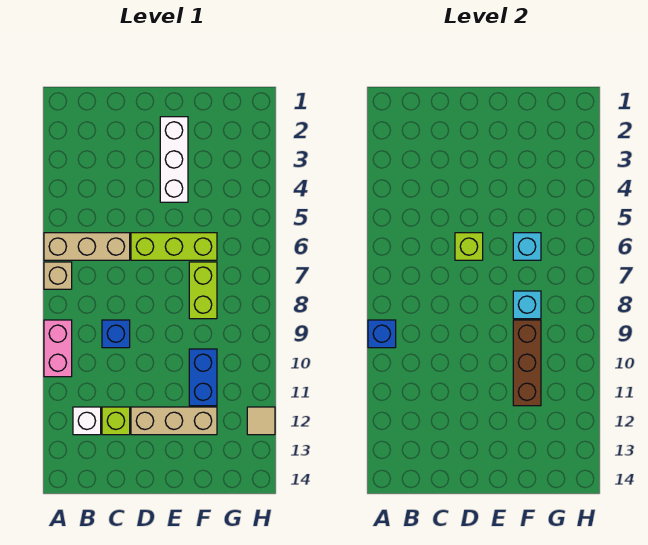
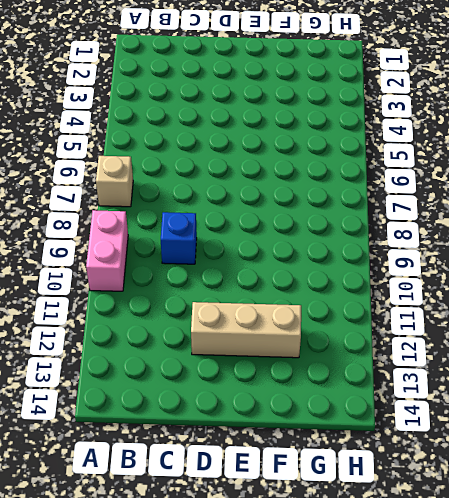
none -> tan 1x3 brick [44,233,130,260]
none -> white 1x1 brick [73,407,101,435]
none -> lime 1x1 brick [102,407,130,435]

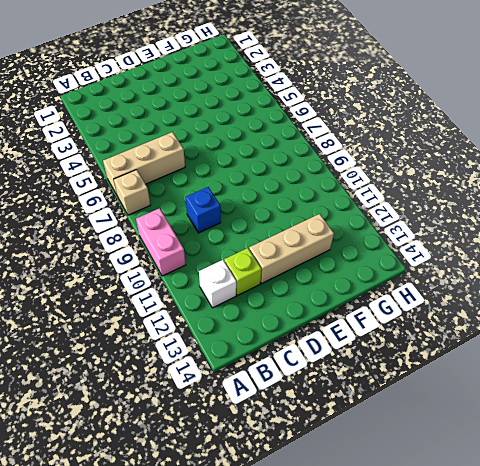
none -> lime 1x3 brick [131,233,217,260]
none -> white 1x3 brick [160,117,188,202]
none -> lime 1x2 brick [189,262,217,319]

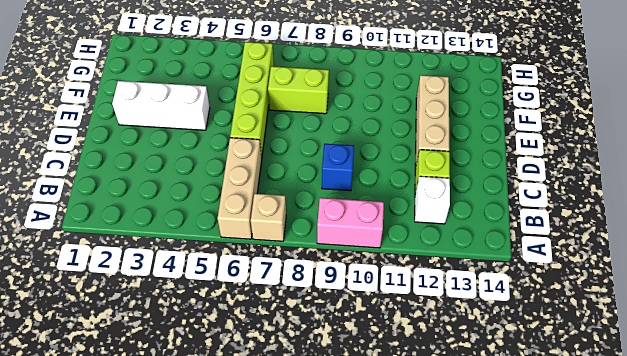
lime 1x4 brick [230,42,274,158] -> lime 1x3 brick [131,233,217,260]
none -> blue 1x2 brick [189,349,217,406]
none -> tan 1x1 tile [247,407,275,435]
none -> blue 1x1 brick [368,320,396,348]

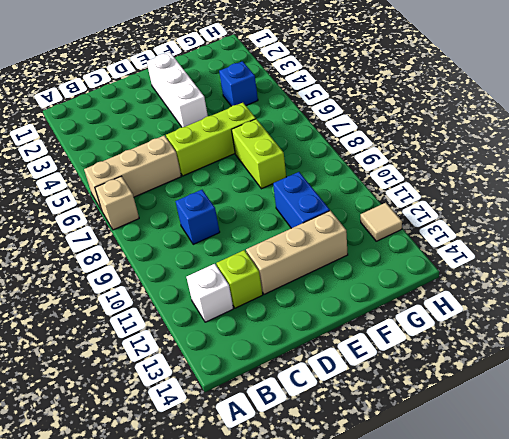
blue 1x1 brick [219,61,258,106] -> blue 1x1 brick moved to [368,320,396,348]
none -> pink 1x2 brick [44,320,72,377]
none -> lime 1x1 brick [455,233,483,260]
none -> cyan 1x1 brick [513,233,541,260]

